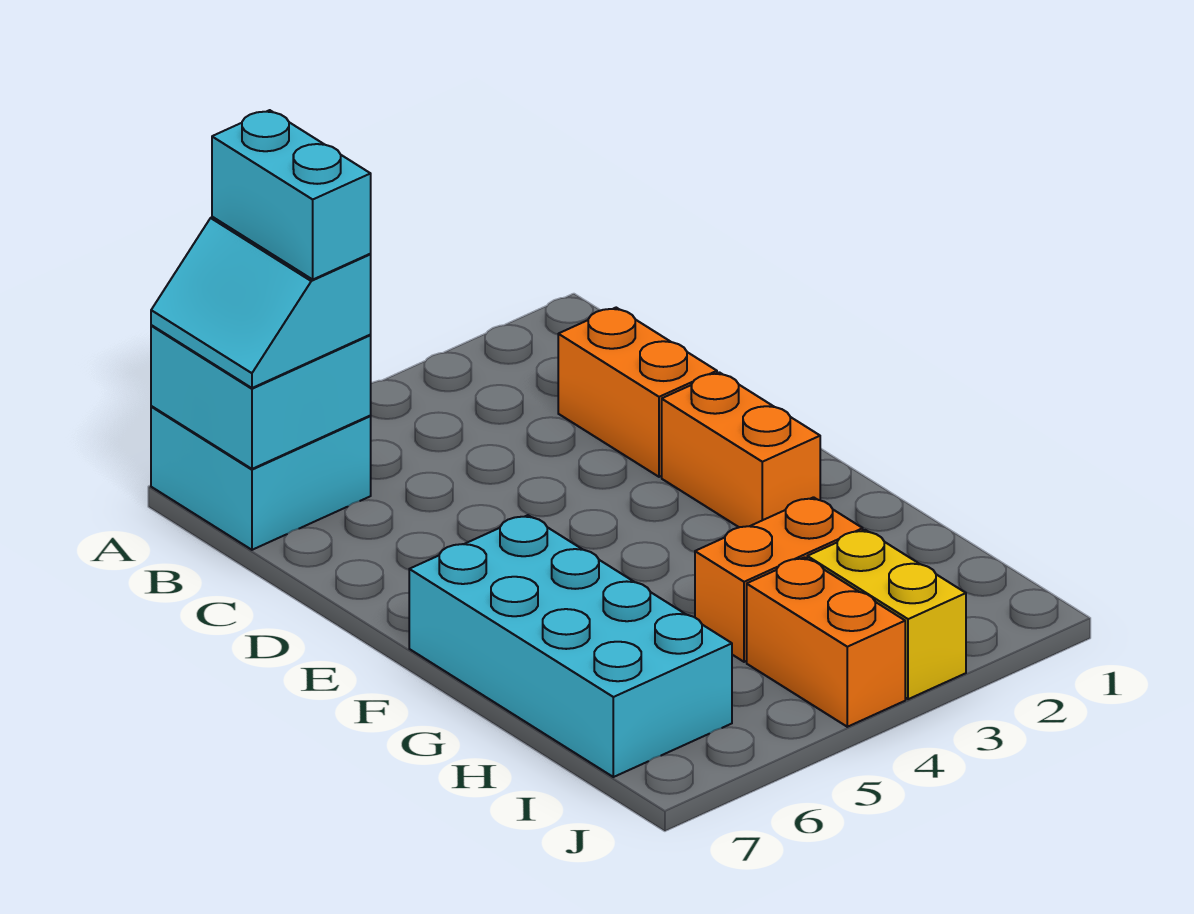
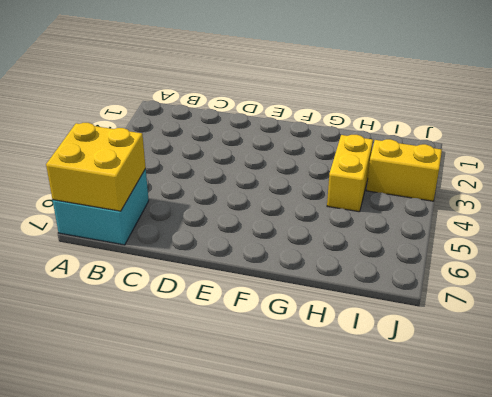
yellow 2x2 brick [46,123,146,211] -> cyan 2x2 brick [151,326,371,469]
yellow 1x2 brick [327,135,373,212] -> orange 1x2 brick [695,497,863,662]
none -> orange 1x2 brick [558,308,717,477]
none -> orange 1x2 brick [662,372,820,527]

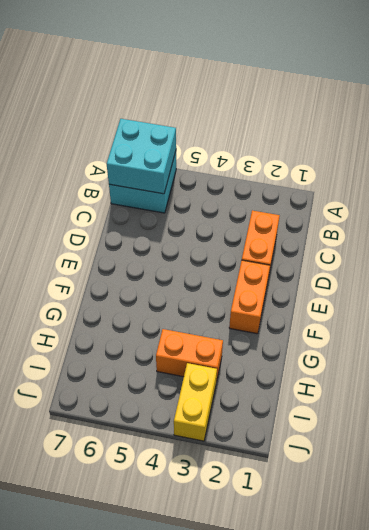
none -> cyan 2x4 brick [409,515,732,777]
none -> orange 1x2 brick [747,557,905,727]

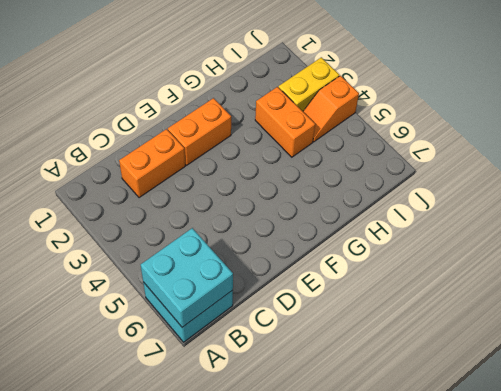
orange 1x2 slope [303,76,359,142] -> orange 1x2 brick [747,557,905,727]
none -> cyan 2x4 brick [409,515,732,777]
none -> cyan 2x2 slope [151,217,371,388]

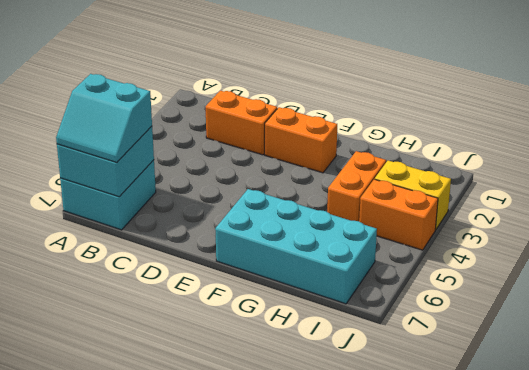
none -> cyan 1x2 brick [212,110,371,279]

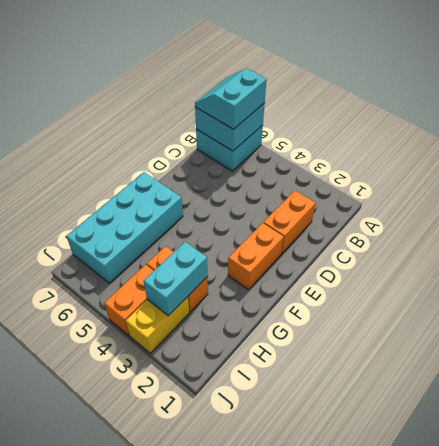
cyan 1x2 brick [144,242,208,316] -> cyan 1x2 brick moved to [212,110,371,279]

